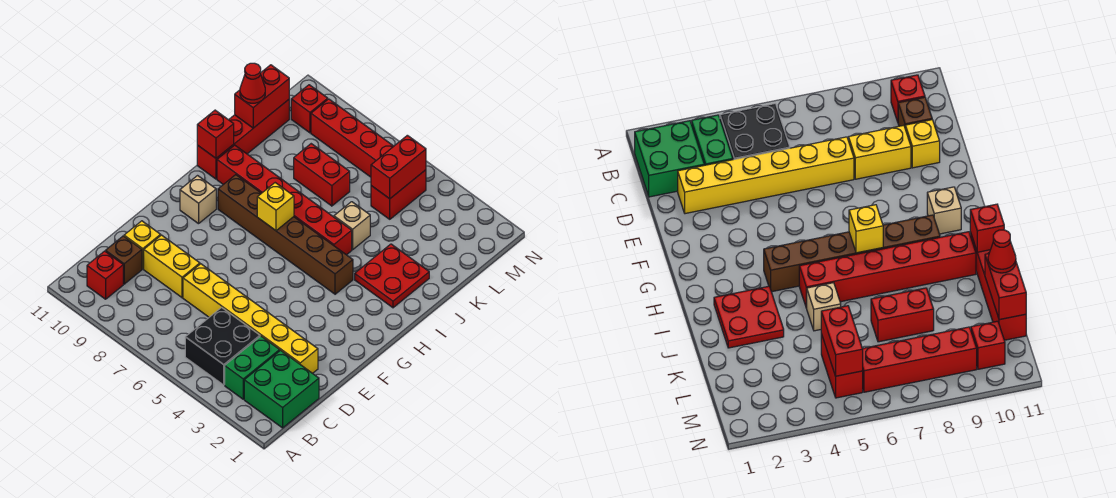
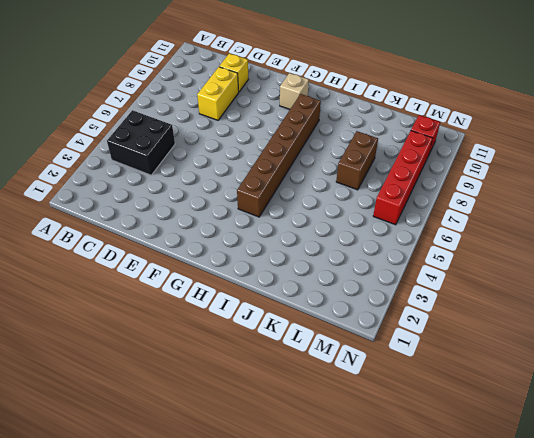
brown 1x2 brick [336,131,378,190] -> red 1x2 brick [294,144,350,206]
none -> green 2x2 brick [244,350,319,428]
none -> green 1x2 brick [225,336,280,399]
none -> red 1x1 brick [87,251,123,299]

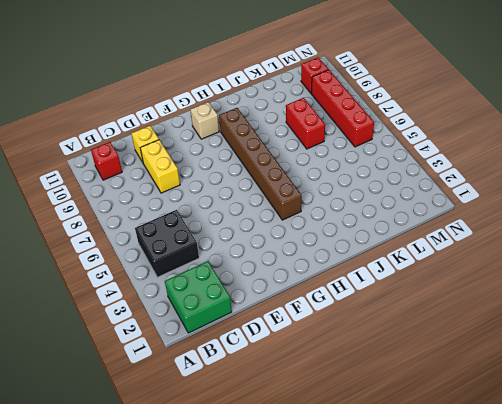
none -> green 1x2 brick [225,336,280,399]
none -> brown 1x1 brick [106,236,142,284]
none -> yellow 1x6 brick [183,264,318,373]

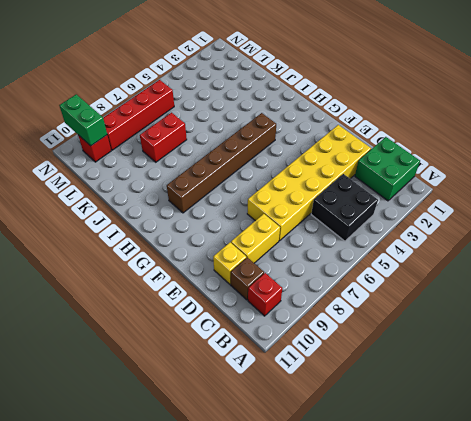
yellow 2x6 brick [247,125,371,241] -> yellow 1x6 brick [183,264,318,373]
green 1x2 brick [59,94,107,146] -> green 1x2 brick moved to [225,336,280,399]
none -> tan 1x1 brick [180,176,216,224]
none -> red 2x2 plate [355,244,429,308]
none -> red 1x6 brick [217,145,352,255]

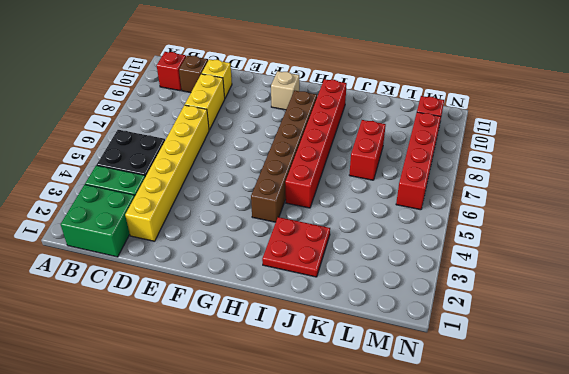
none -> red 1x4 brick [197,100,289,179]
none -> tan 1x1 brick [334,202,370,250]
none -> red 1x2 brick [371,170,426,219]

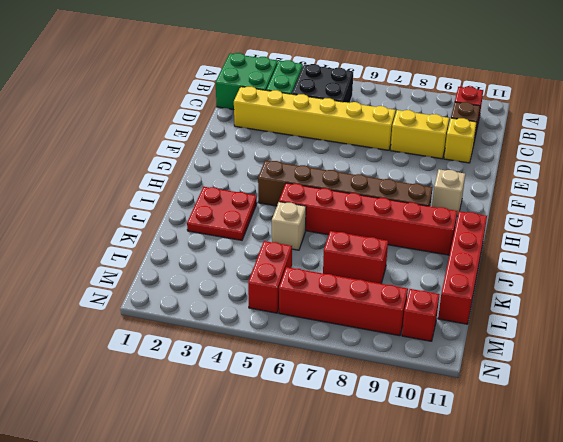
none -> yellow 1x1 brick [257,183,294,231]
none -> red 1x1 brick [197,110,234,158]
none -> red 1x2 brick [235,65,289,128]

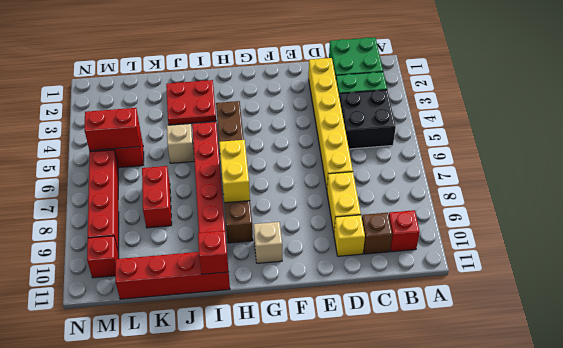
yellow 1x2 brick [219,140,250,203] -> yellow 1x1 brick [257,183,294,231]
none -> red 1x2 brick [235,65,289,128]
none -> red 1x1 cone [240,63,265,103]

